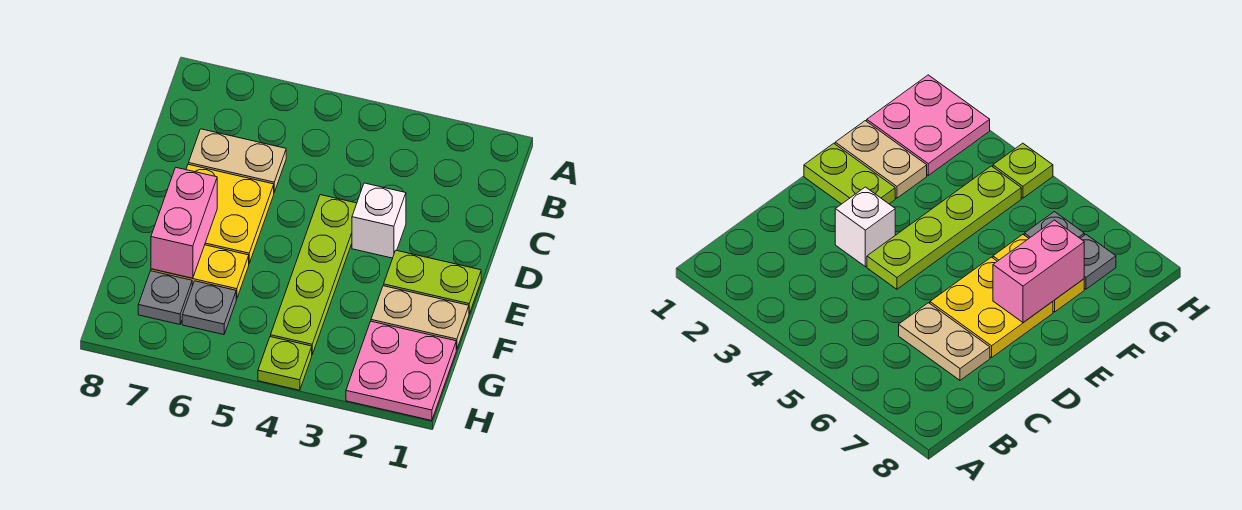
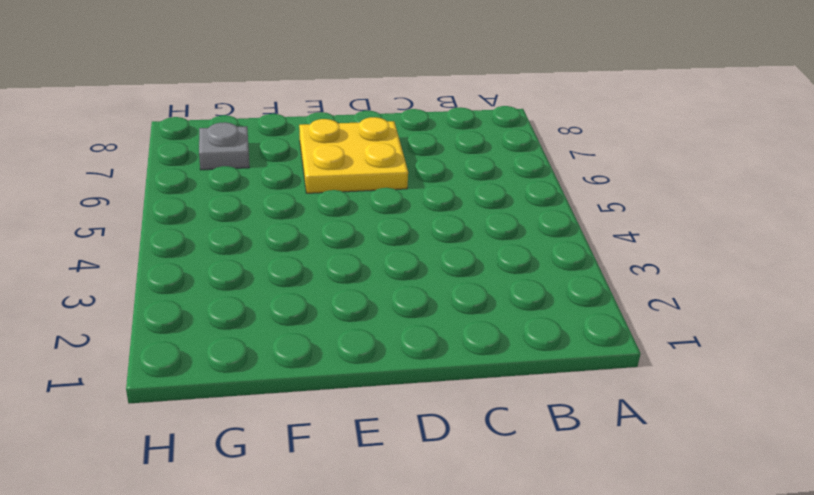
none -> tan 1x2 plate [188,129,286,192]
none -> white 1x1 brick [352,183,406,258]
none -> lime 1x4 plate [271,195,357,354]

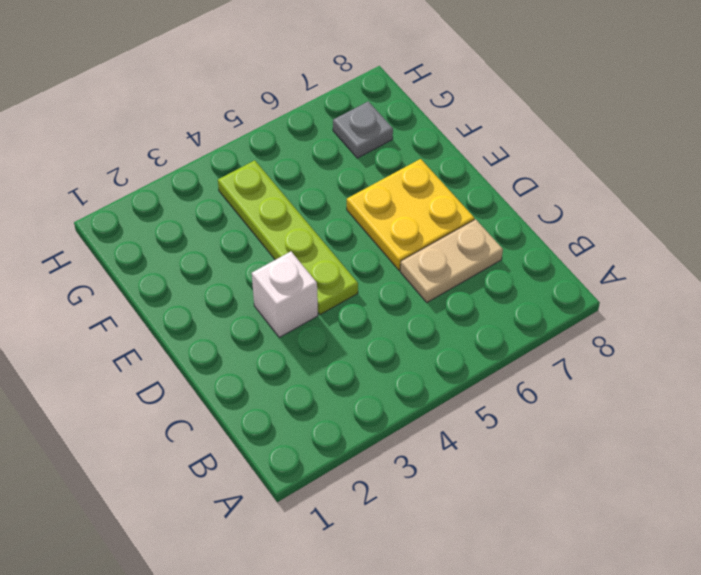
none -> lime 1x2 plate [384,250,481,314]
none -> tan 1x2 plate [371,286,469,350]
none -> yellow 1x2 plate [151,245,249,299]

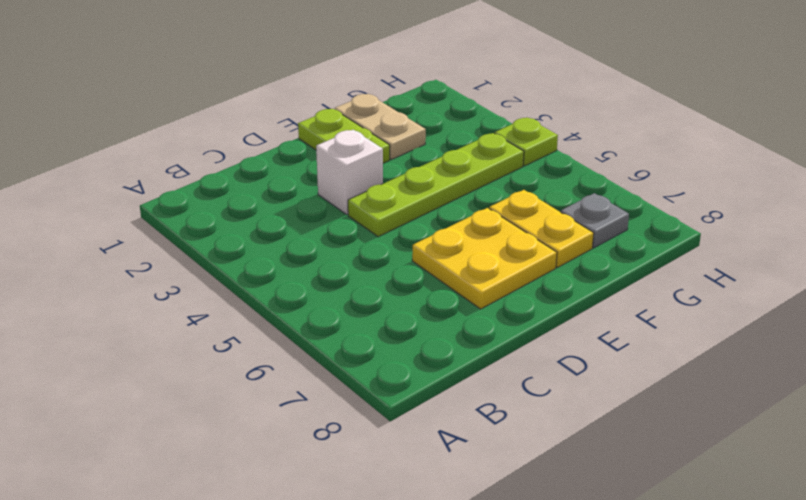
none -> tan 1x2 plate [188,129,286,192]
none -> pink 2x2 plate [346,321,456,421]
none -> grey 1x1 plate [182,281,236,335]

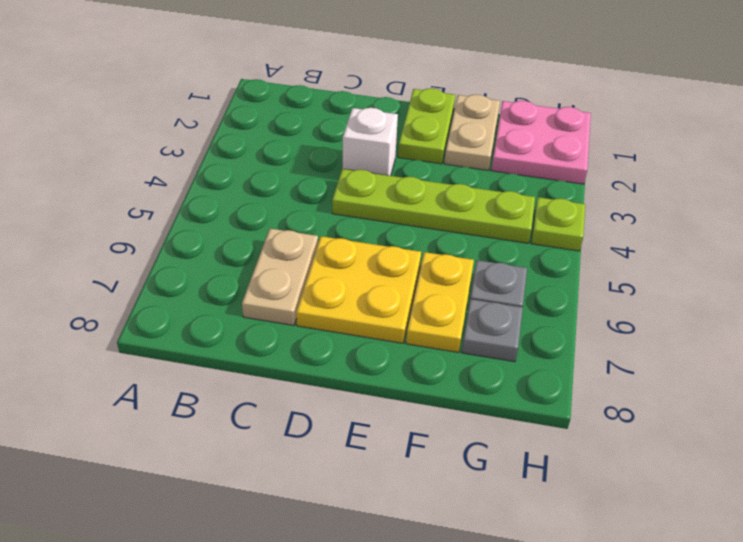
none -> pink 1x2 brick [151,168,217,278]

